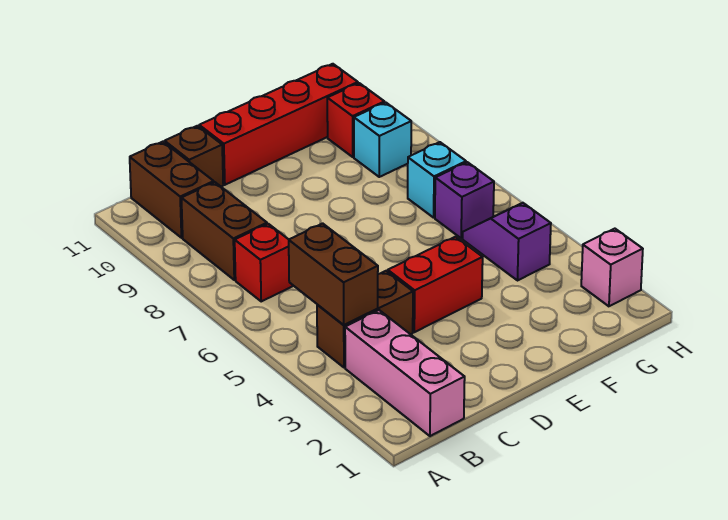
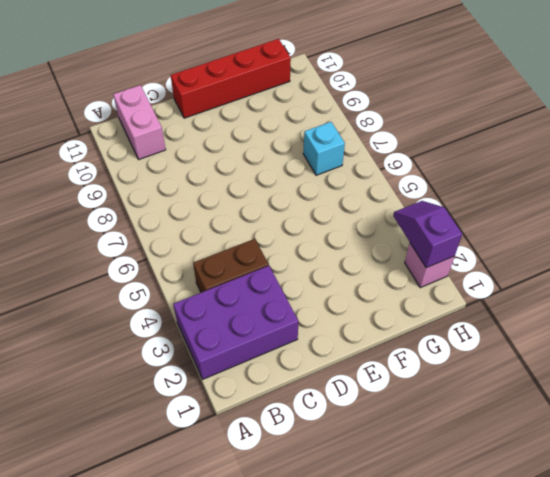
purple 2x3 brick [173,266,299,379] -> pink 1x3 brick [345,310,465,436]
pink 1x2 brick [113,85,166,159] -> brown 1x2 brick [130,142,214,238]
purple 1x2 slope [393,201,462,268] -> purple 1x2 slope moved to [463,203,551,281]
none -> red 1x1 brick [235,224,293,301]
none -> brown 1x2 brick [181,182,267,280]
none -> brown 1x1 brick [165,126,223,187]

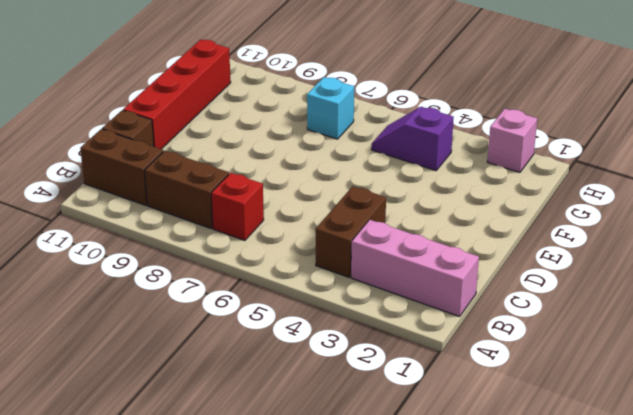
none -> red 1x2 brick [388,237,483,332]
none -> purple 1x1 brick [435,162,494,238]
none -> cyan 1x1 brick [354,102,411,177]

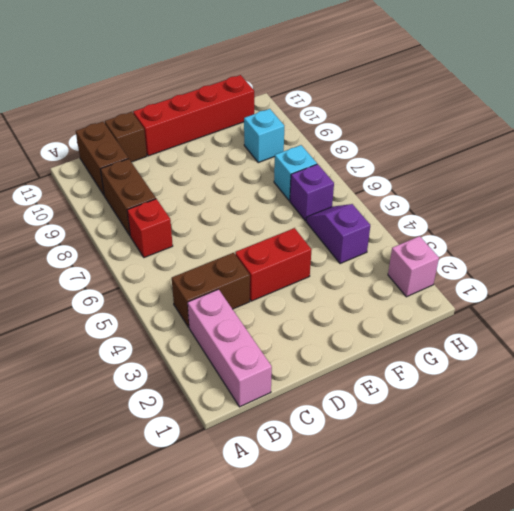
none -> red 1x1 brick [327,83,384,157]
none -> brown 1x2 brick [289,223,378,325]

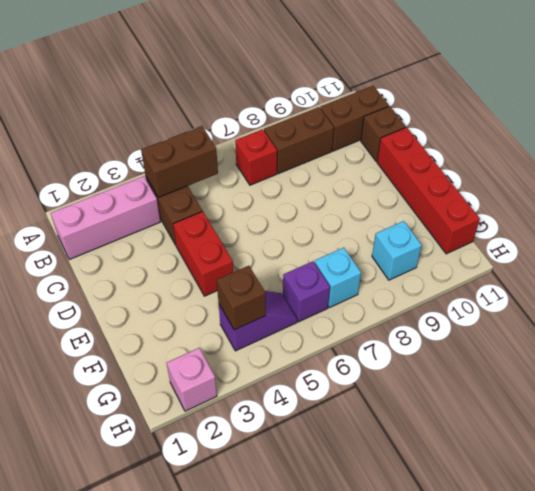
brown 1x1 brick [217,266,266,330] -> none
none -> red 1x1 brick [327,83,384,157]

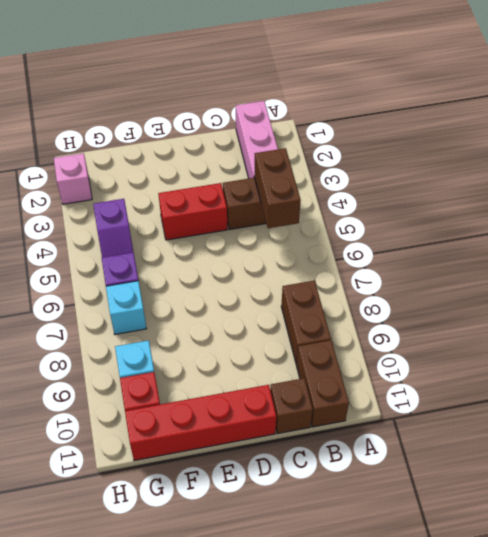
none -> red 1x1 brick [235,224,293,301]

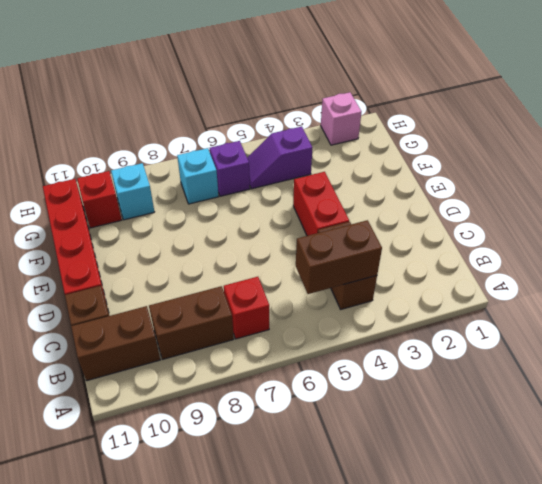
none -> pink 1x3 brick [345,310,465,436]

